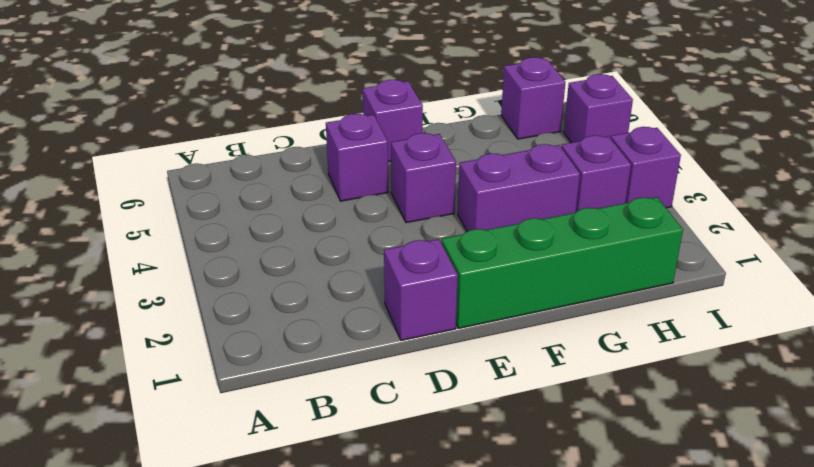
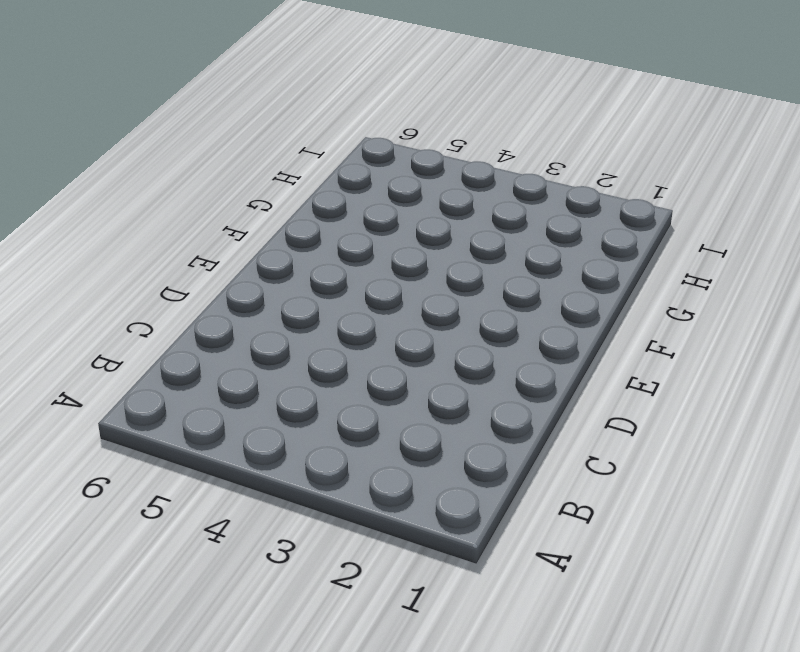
none -> purple 1x1 brick [384,239,458,340]
none -> purple 1x1 brick [326,114,388,201]

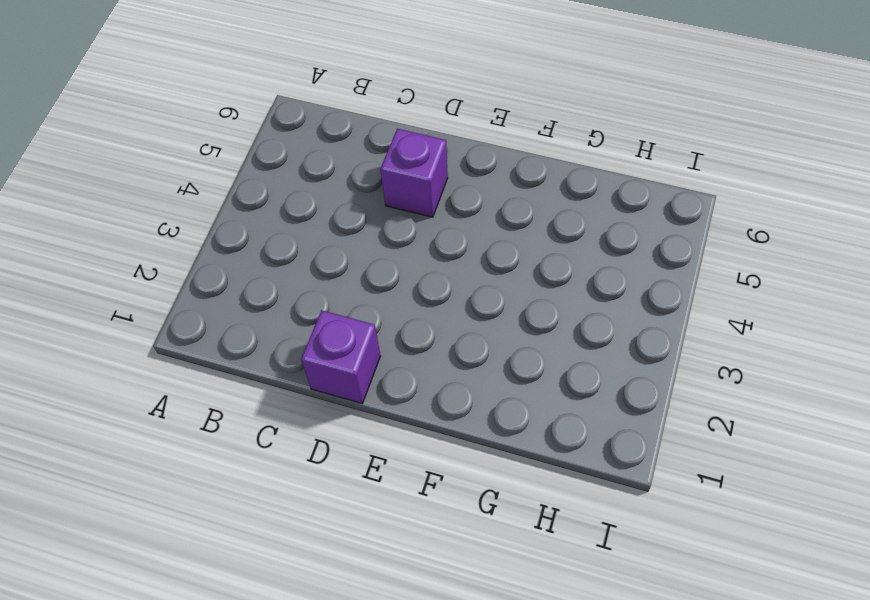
none -> green 1x4 brick [442,197,683,328]
none -> purple 1x1 brick [391,133,456,223]

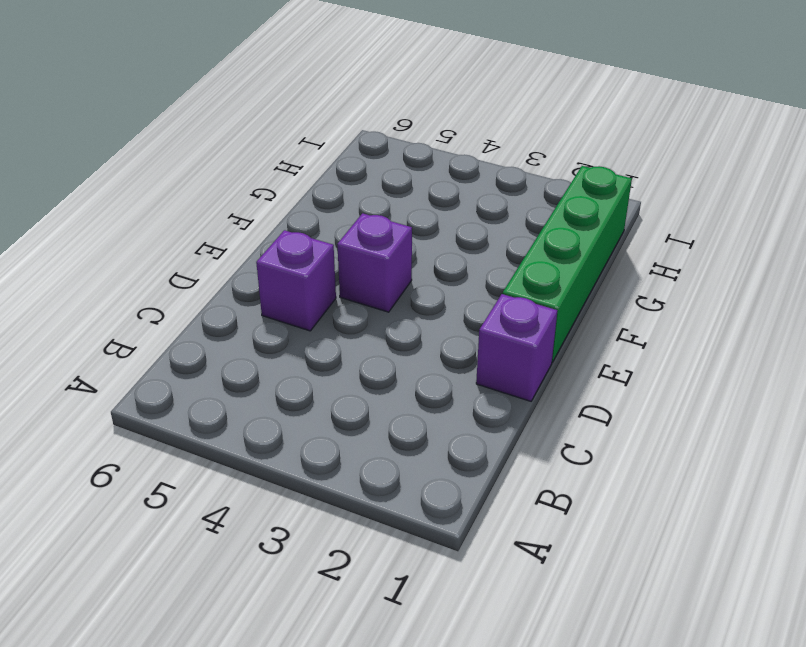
none -> purple 1x1 brick [363,80,423,162]
none -> purple 1x2 brick [458,144,580,231]

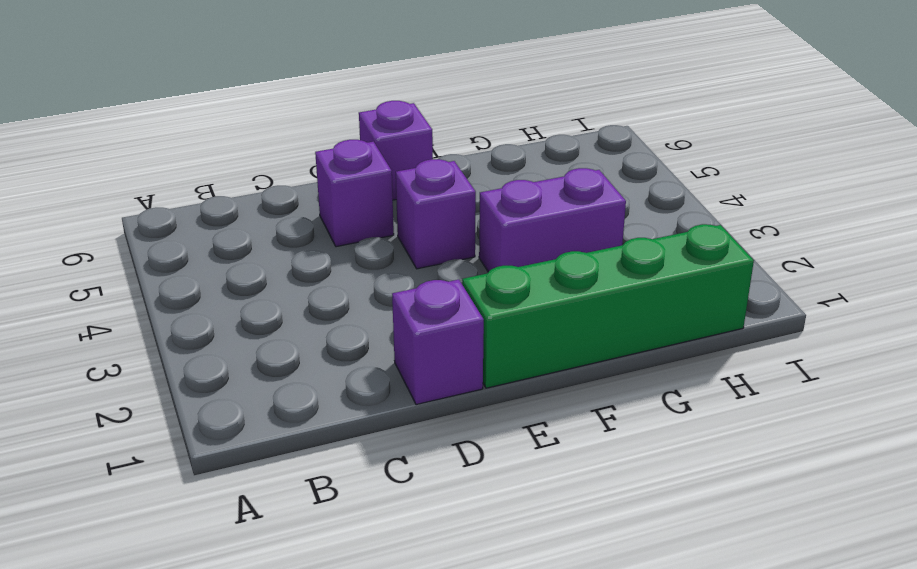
none -> purple 1x1 brick [561,135,631,212]
none -> purple 1x1 brick [501,57,565,139]

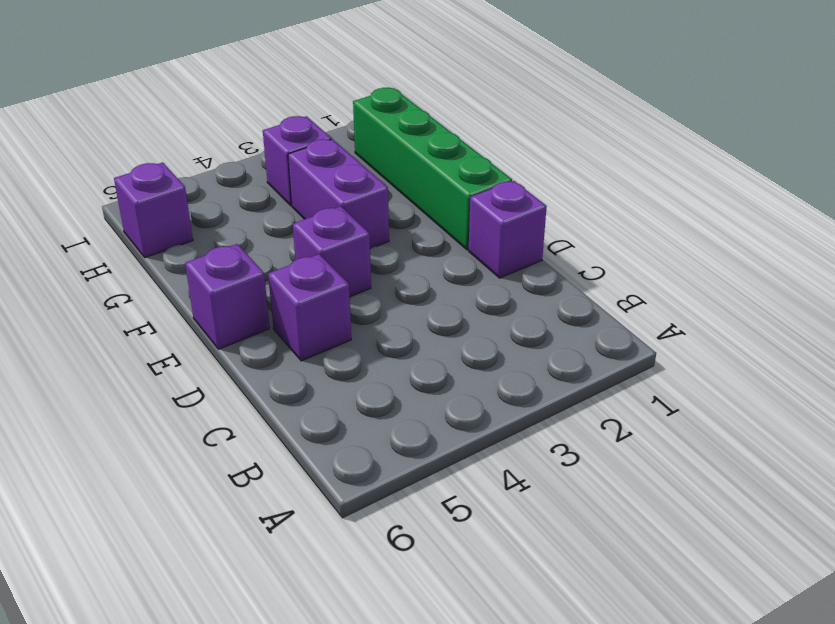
none -> purple 1x1 brick [611,127,681,208]
none -> purple 1x1 brick [564,74,633,143]

